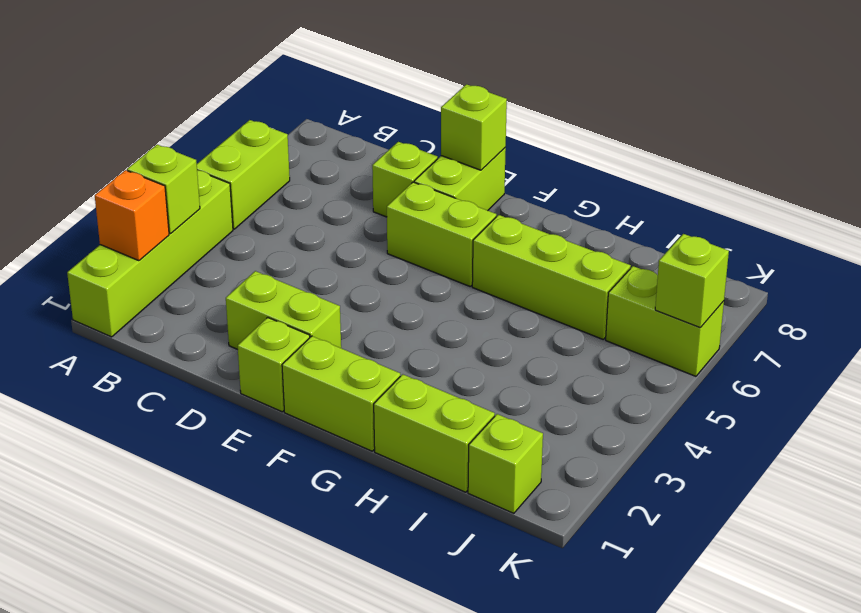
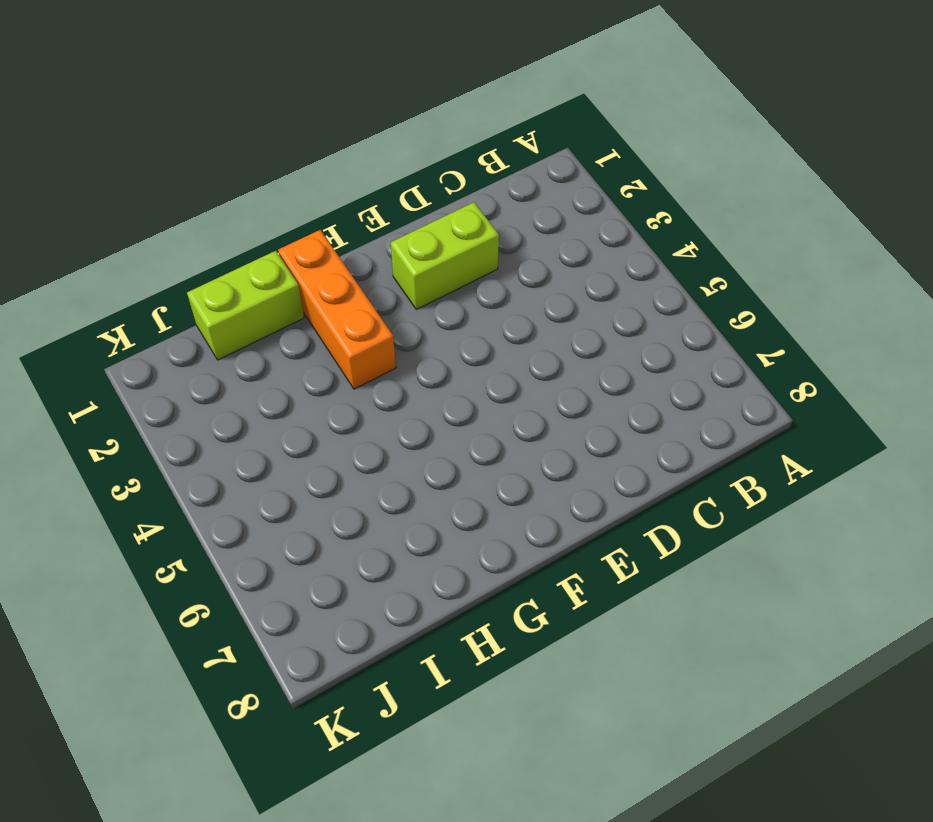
orange 1x3 brick [278,230,396,389] -> lime 1x2 brick [282,336,400,451]
none -> lime 1x4 brick [67,170,233,337]
none -> lime 1x2 brick [197,120,290,229]
none -> lime 1x1 brick [372,142,438,217]

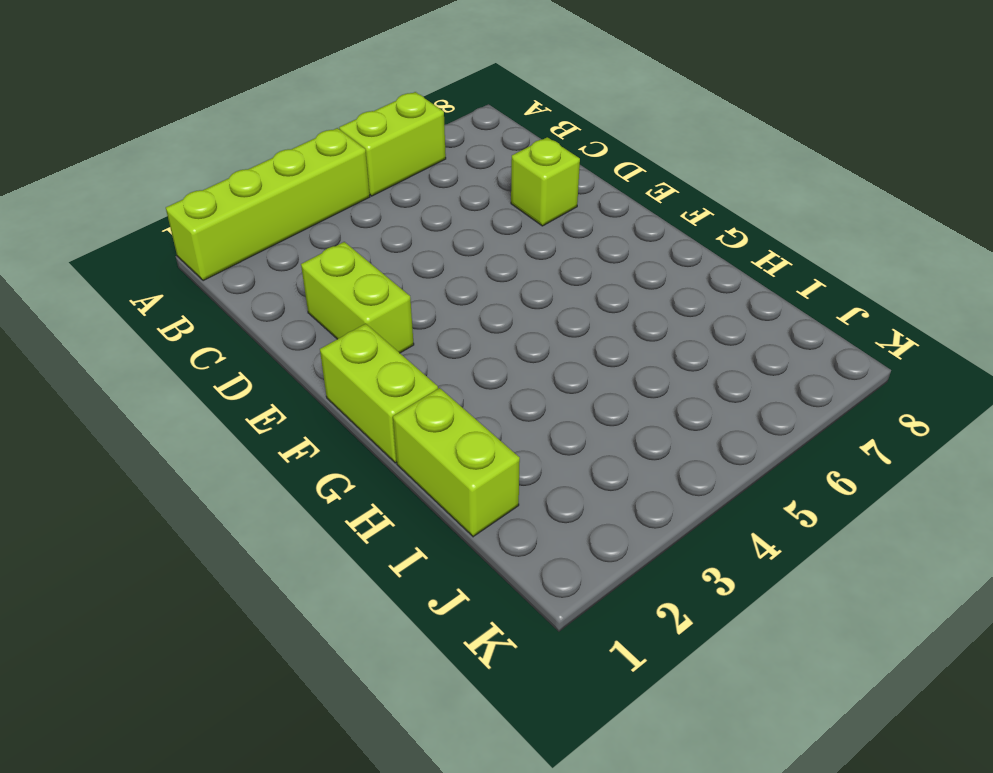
none -> lime 1x1 brick [238,317,310,412]
none -> lime 1x2 brick [387,182,496,286]
none -> lime 1x2 brick [414,148,506,211]

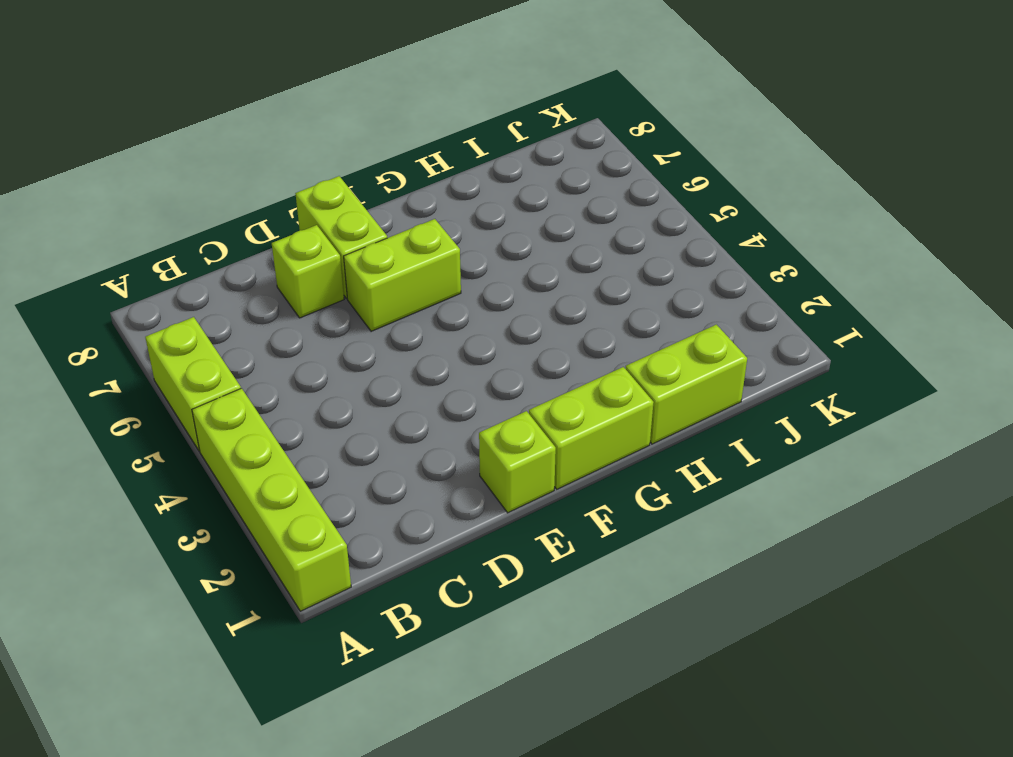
none -> lime 1x2 brick [226,271,341,349]
none -> lime 1x3 brick [472,215,631,339]
none -> lime 1x1 brick [468,414,543,513]

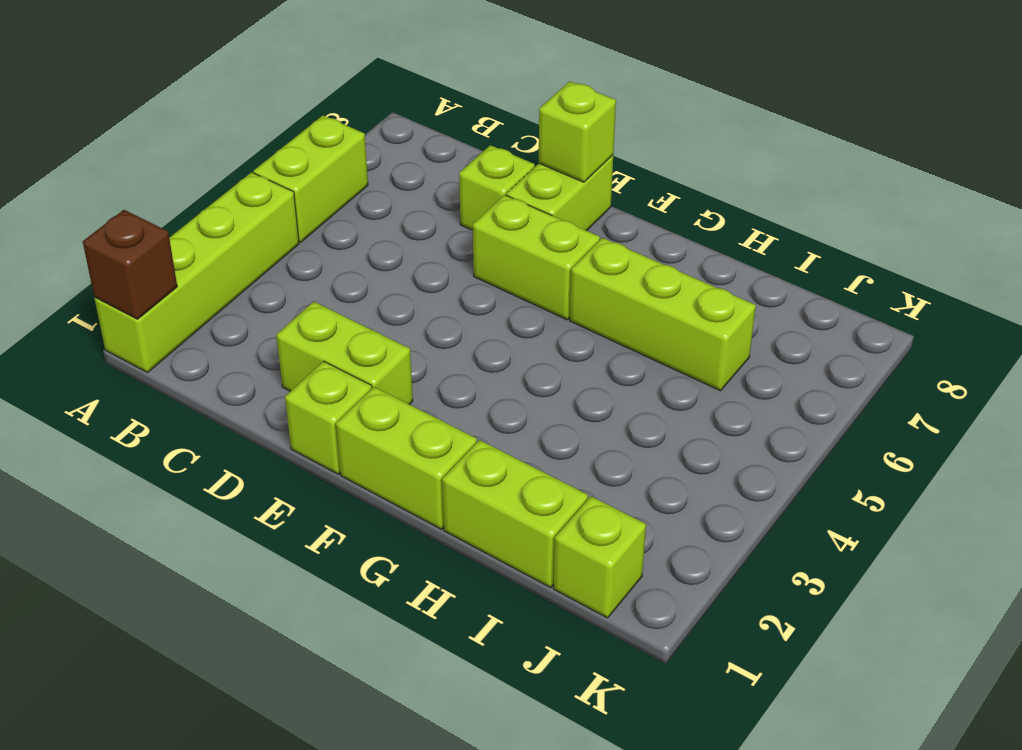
brown 1x1 brick [83,210,177,319] -> none
none -> lime 1x2 brick [606,266,724,376]
none -> orange 1x1 brick [95,170,169,261]
none -> lime 1x1 brick [127,145,200,234]

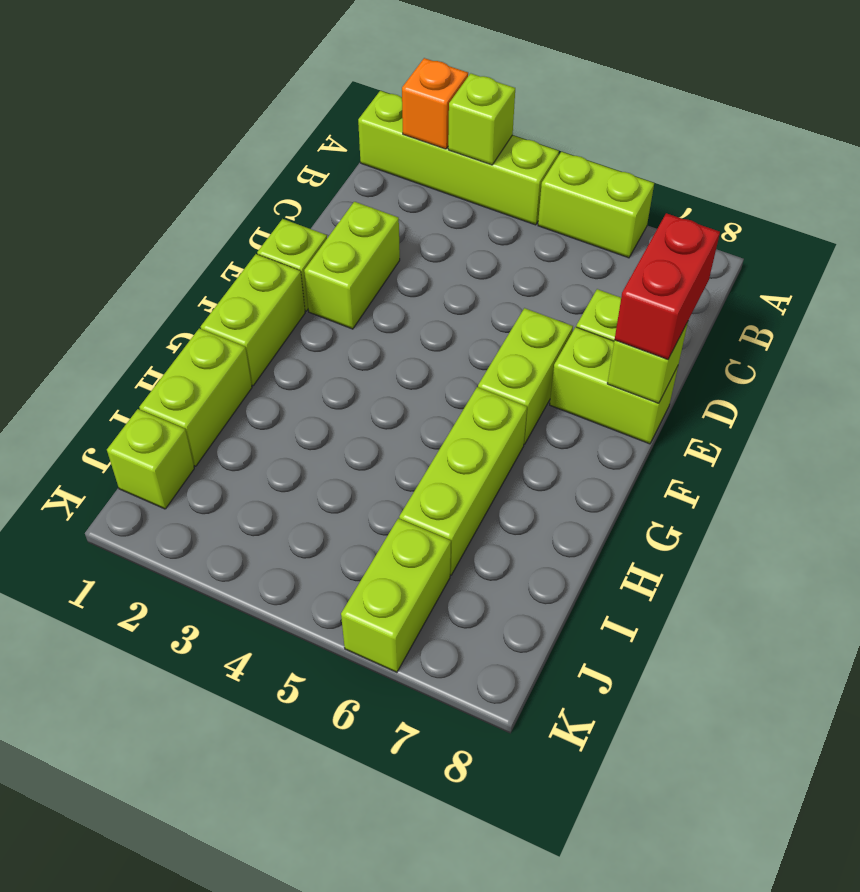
red 1x2 brick [615,213,720,359] -> none
none -> lime 1x1 brick [655,234,729,327]

